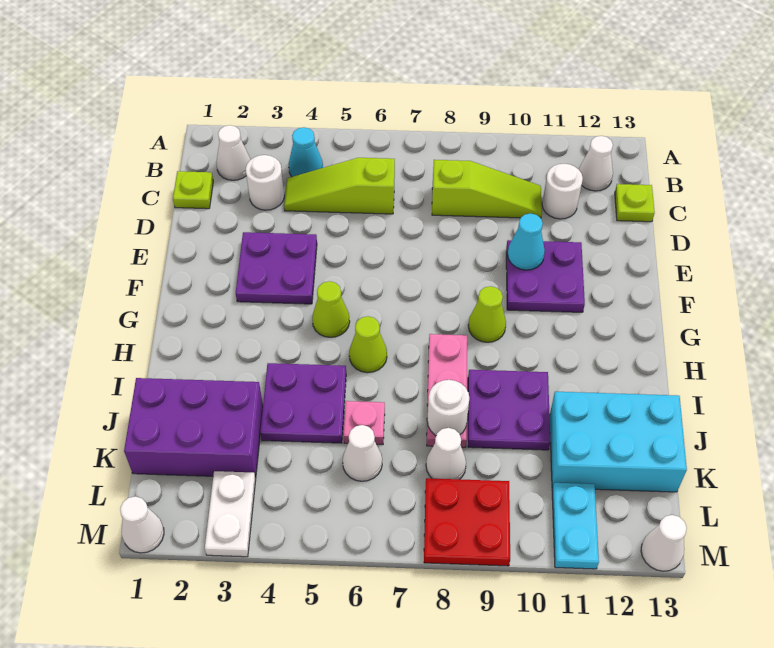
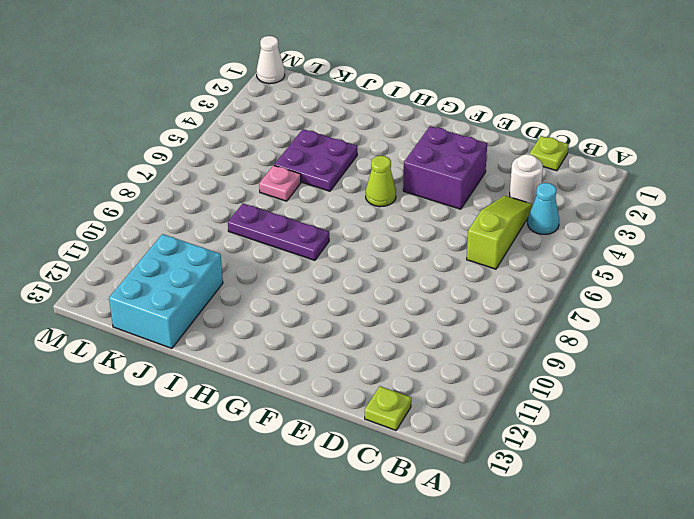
purple 2x2 brick [403,126,487,209] -> purple 2x2 plate [236,232,317,304]
purple 1x3 plate [228,203,329,260] -> pink 1x3 plate [427,334,467,447]
none -> white 1x1 cone [216,125,250,180]
none -> white 1x1 cone [579,136,613,191]
none -> lime 1x3 slope [432,160,542,218]

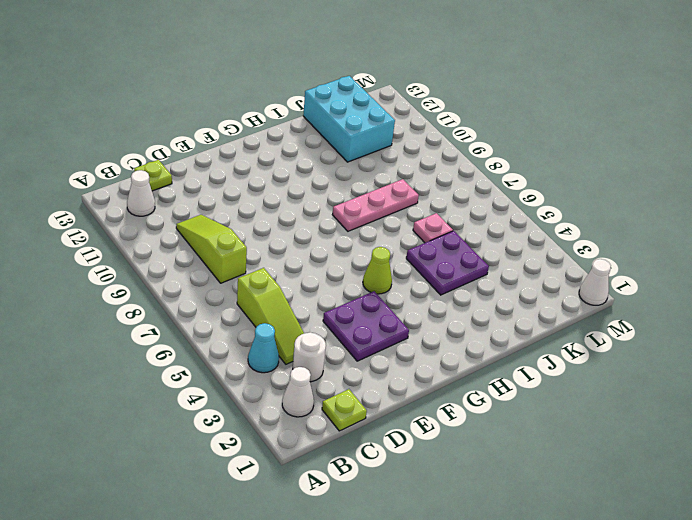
none -> white 1x1 round brick [542,164,583,219]
none -> purple 2x2 plate [506,240,585,312]
none -> lime 1x1 cone [468,286,506,342]

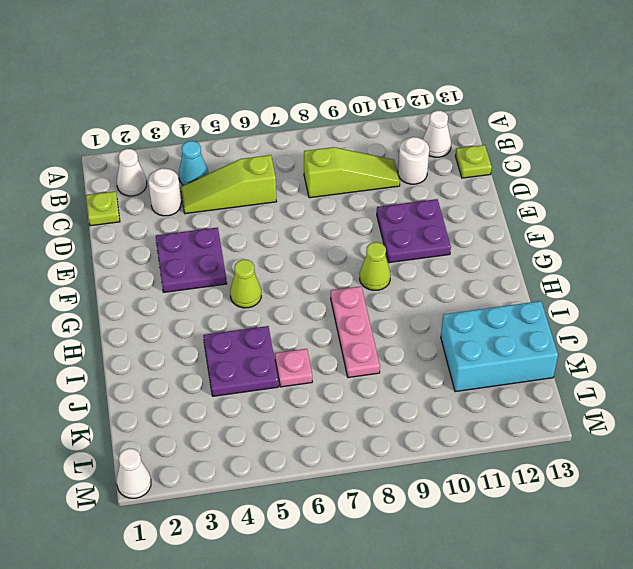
none -> lime 1x1 cone [349,316,387,373]
none -> purple 2x2 plate [468,370,550,450]
none -> purple 2x3 brick [124,378,263,478]

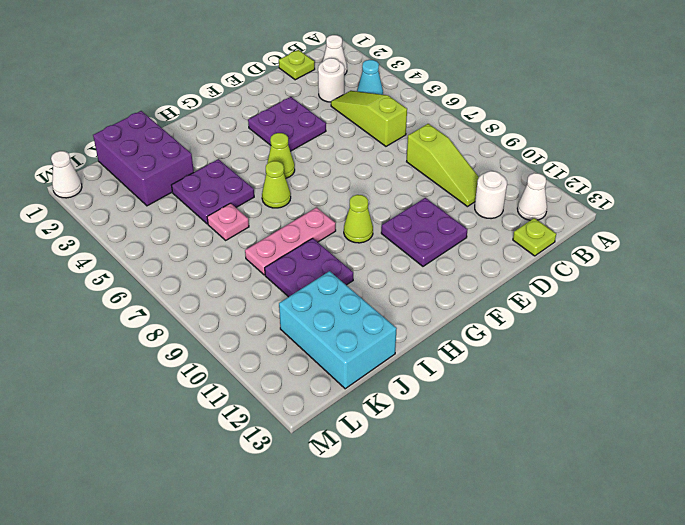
none -> white 1x1 cone [343,425,382,481]
none -> white 1x1 cone [426,428,466,479]
none -> white 1x2 plate [205,471,256,557]

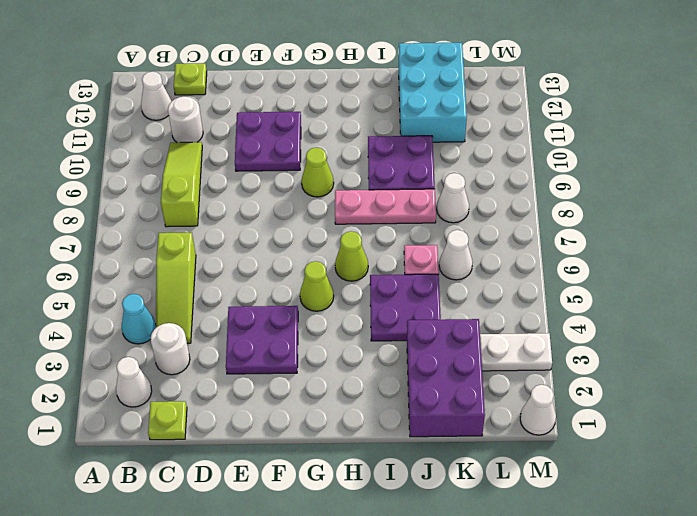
none -> red 2x2 plate [424,478,510,566]
none -> cyan 1x2 plate [552,483,599,569]
none -> white 1x1 cone [641,515,687,571]

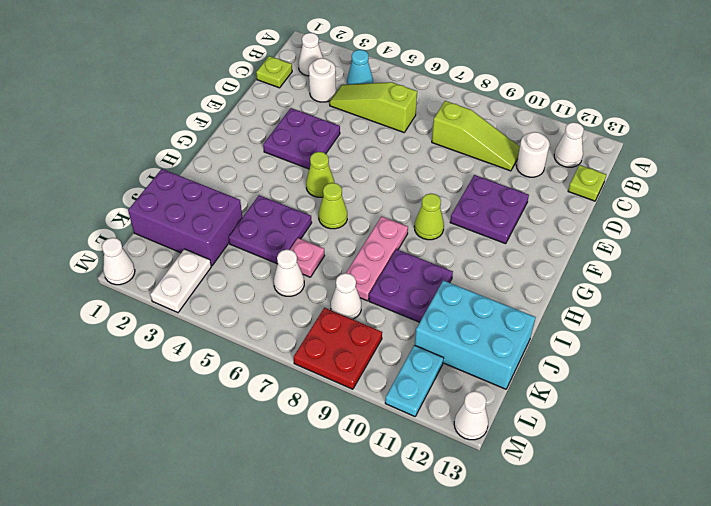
none -> cyan 1x1 cone [508,213,545,270]
none -> white 1x1 round brick [427,380,469,435]

